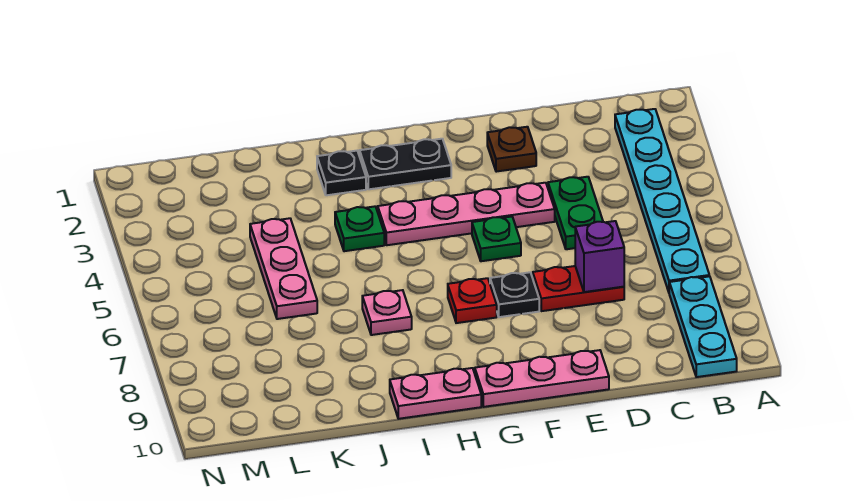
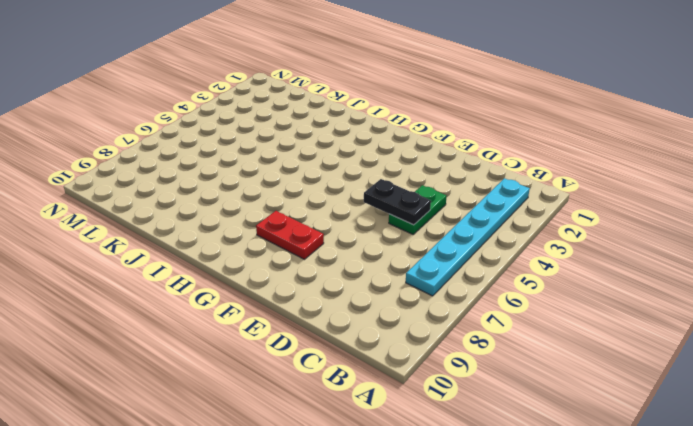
black 1x2 plate [364,179,431,225] -> black 1x2 plate moved to [360,139,451,189]
red 1x2 plate [256,211,324,259] -> red 1x2 plate moved to [533,266,624,311]
none -> cyan 1x3 plate [669,276,737,377]
none -> brown 1x1 plate [487,127,536,172]
none -> pink 1x4 plate [378,183,555,245]

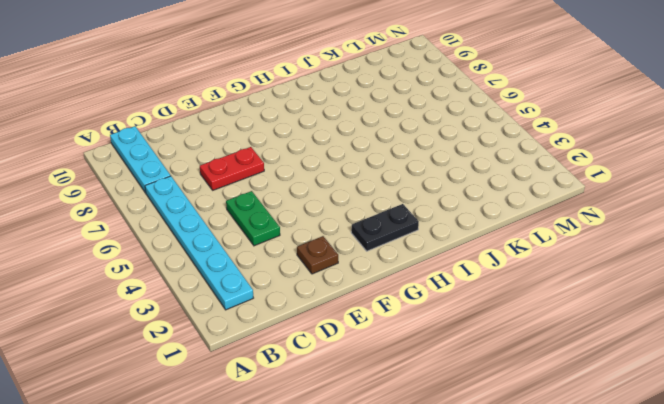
none -> pink 1x4 plate [378,183,555,245]
none -> pink 1x3 plate [475,350,609,407]
none -> green 1x1 plate [472,217,521,261]

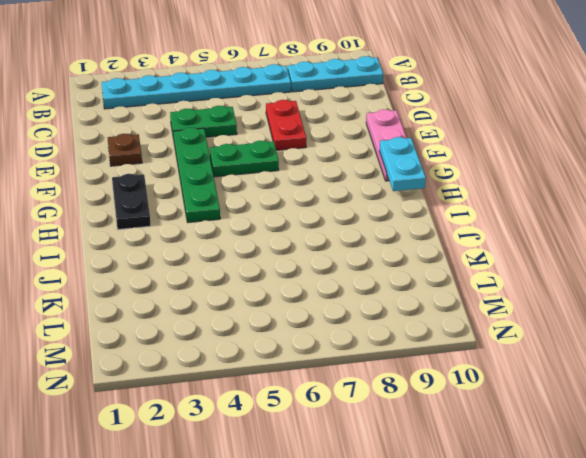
green 1x4 plate [173,127,220,223] -> pink 1x4 plate [378,183,555,245]
green 1x2 plate [210,141,279,177] -> green 1x1 plate [472,217,521,261]
cyan 1x2 plate [380,137,426,191] -> none
none -> black 1x1 plate [490,272,539,317]
none -> red 1x1 plate [448,278,497,323]
none -> pink 1x2 plate [390,368,481,419]

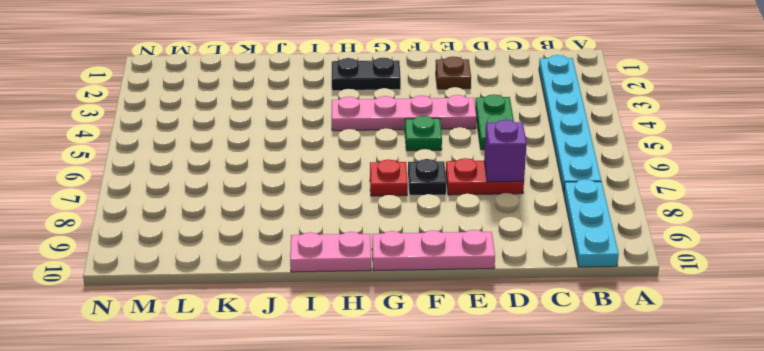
none -> black 1x1 plate [317,151,366,195]
none -> green 1x1 plate [335,206,384,251]
none -> pink 1x1 plate [362,290,412,335]

